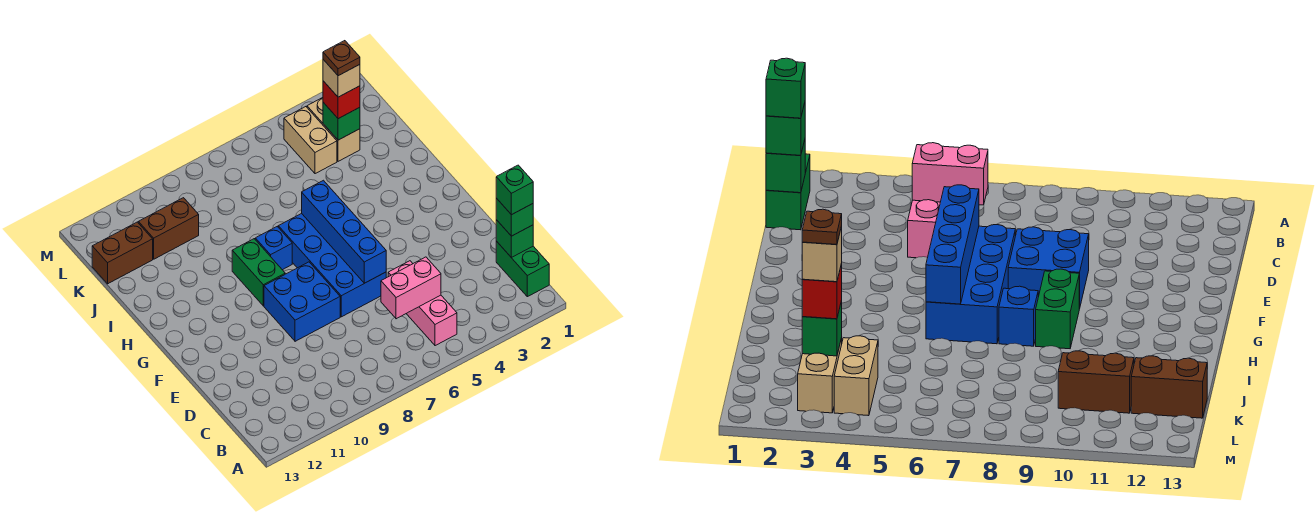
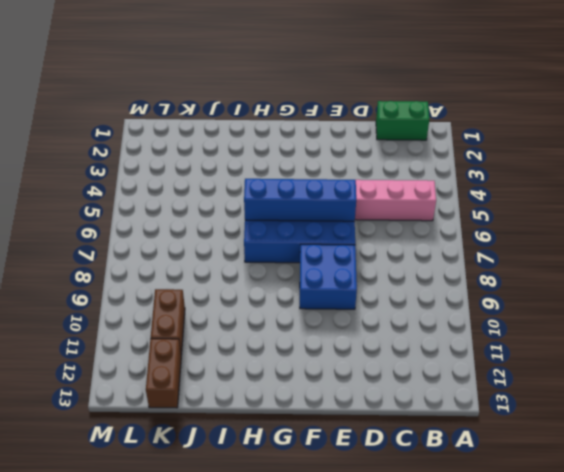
none -> green 1x2 brick [232,239,285,306]
none -> blue 1x1 brick [255,227,292,270]
none -> tan 1x2 brick [307,98,360,161]

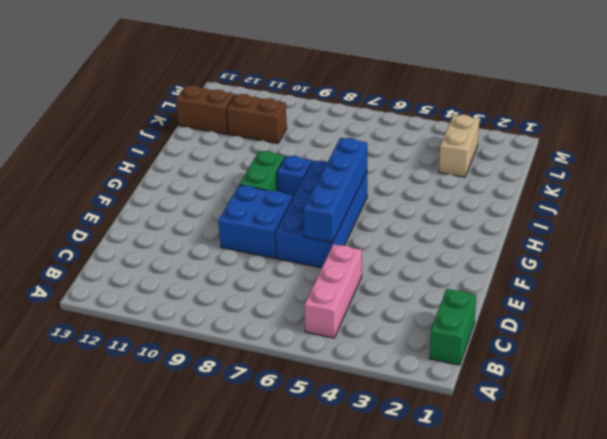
none -> tan 1x2 brick [284,107,337,174]
none -> green 1x1 brick [496,220,533,257]
none -> pink 1x2 brick [381,257,441,319]

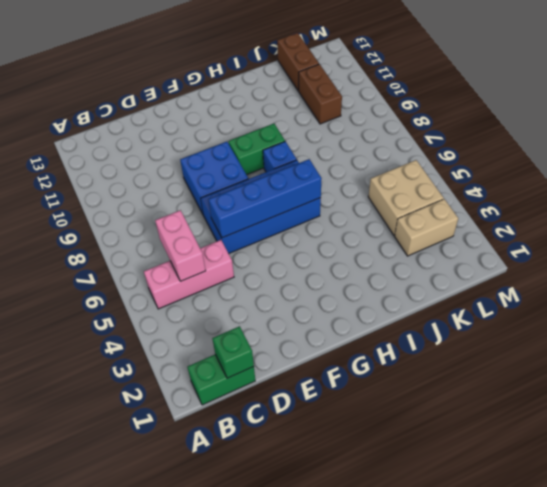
tan 2x2 brick [368,160,444,235] -> tan 1x2 brick [284,107,337,174]
none -> green 1x1 brick [323,102,360,140]
none -> green 1x1 brick [496,198,533,236]
none -> red 1x1 brick [323,81,360,119]

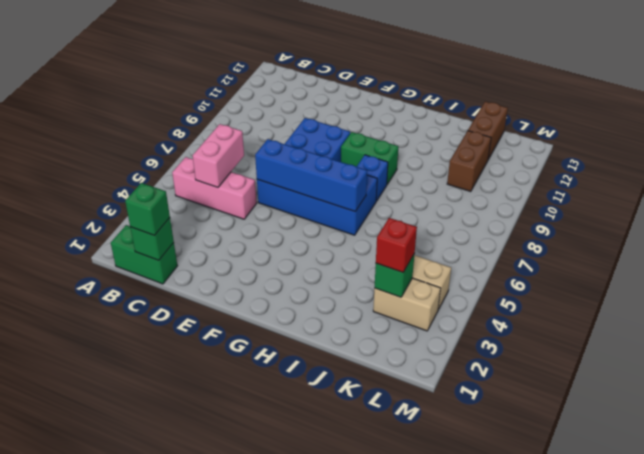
none -> green 1x1 brick [496,165,533,215]
none -> tan 1x1 brick [323,60,360,97]
none -> brown 1x1 plate [323,41,360,76]

